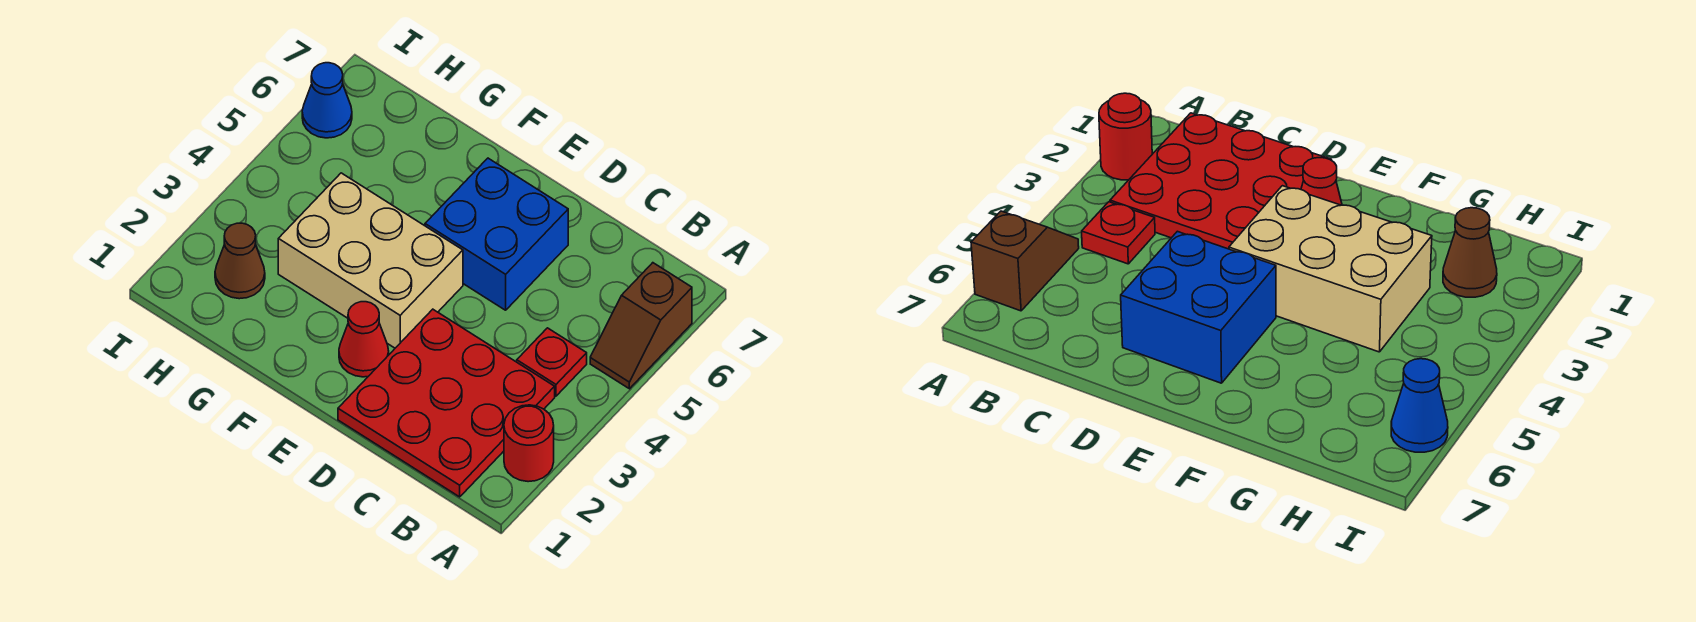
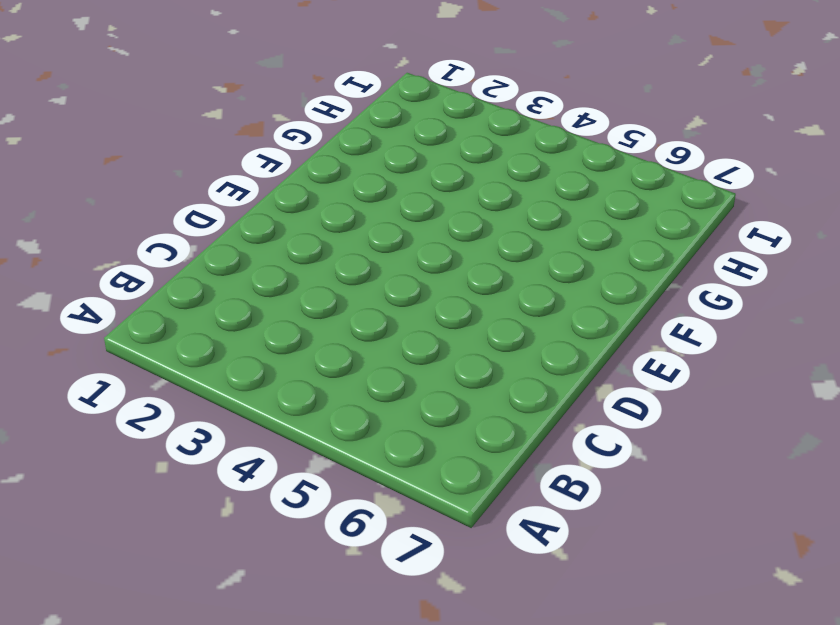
none -> red 1x1 round brick [504,405,554,482]
none -> brown 1x2 slope [590,263,692,389]

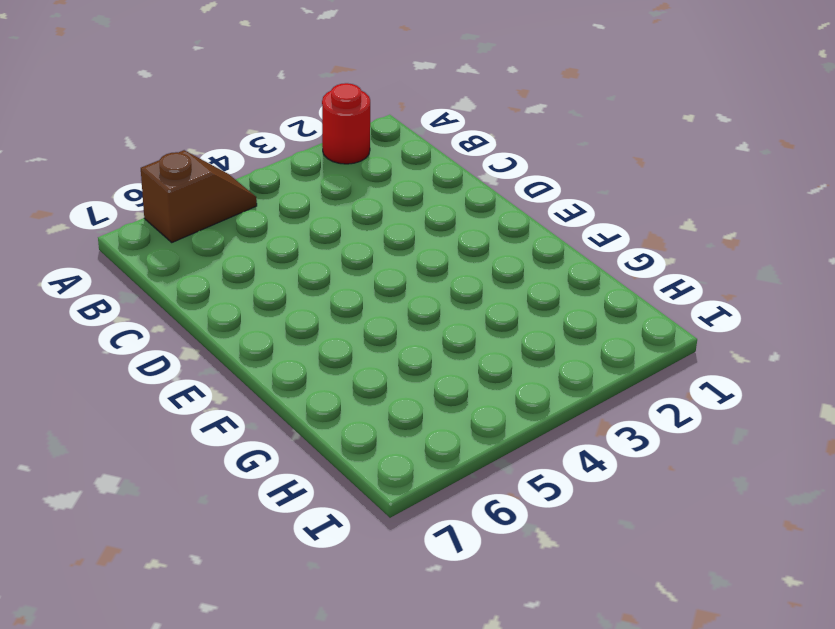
none -> red 3x3 plate [338,309,555,497]
none -> red 1x1 plate [517,328,587,396]

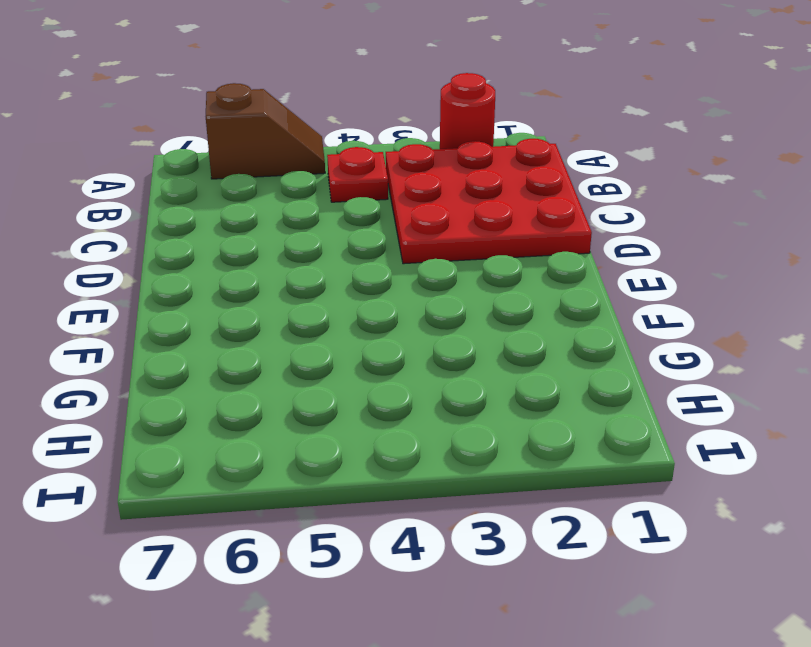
none -> blue 2x2 brick [425,158,568,310]
none -> red 1x1 cone [339,302,389,377]

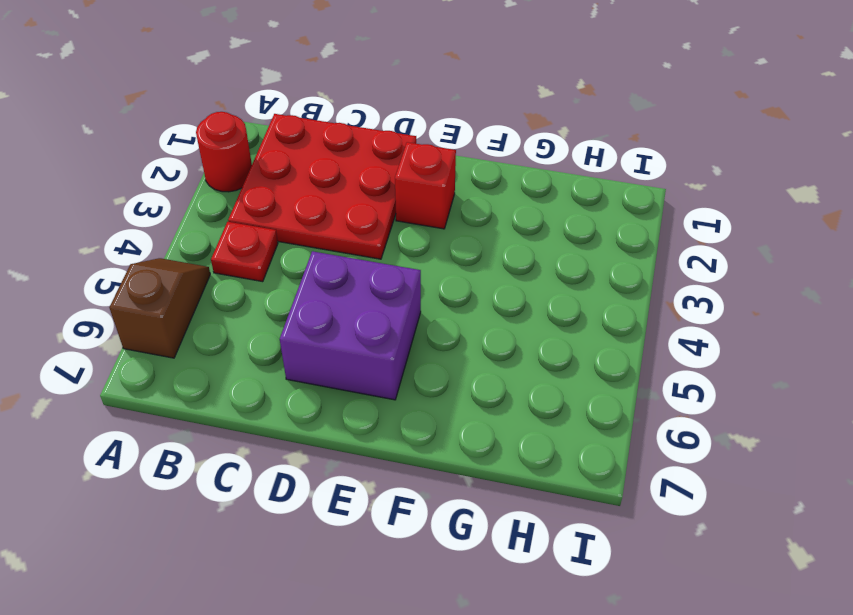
purple 2x2 brick [280,251,421,400] -> blue 2x2 brick [425,158,568,310]
red 1x1 brick [395,142,456,229] -> red 1x1 cone [339,302,389,377]
none -> tan 2x3 brick [278,173,463,348]
none -> brown 1x1 cone [215,223,265,299]

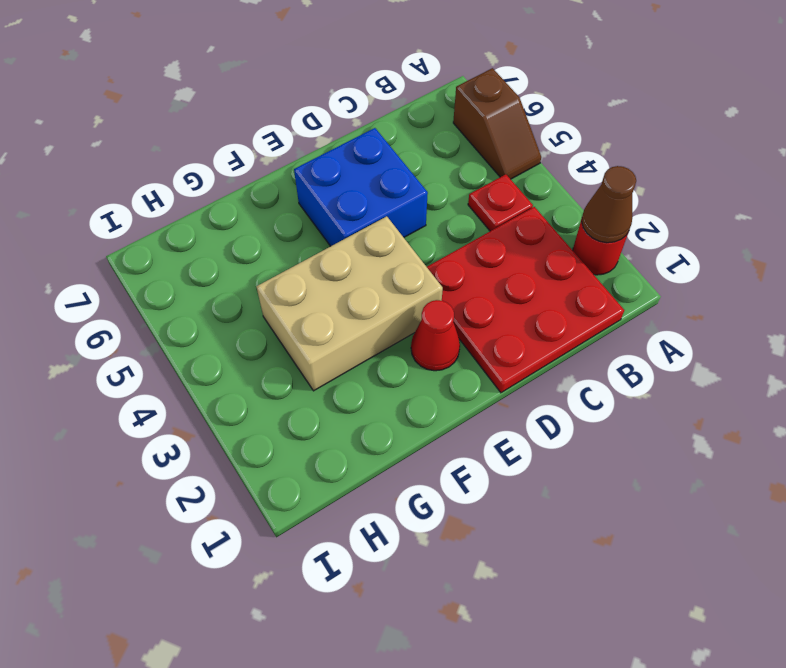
brown 1x1 cone [582,166,636,243] -> brown 1x1 cone moved to [215,223,265,299]
none -> blue 1x1 cone [302,63,352,138]

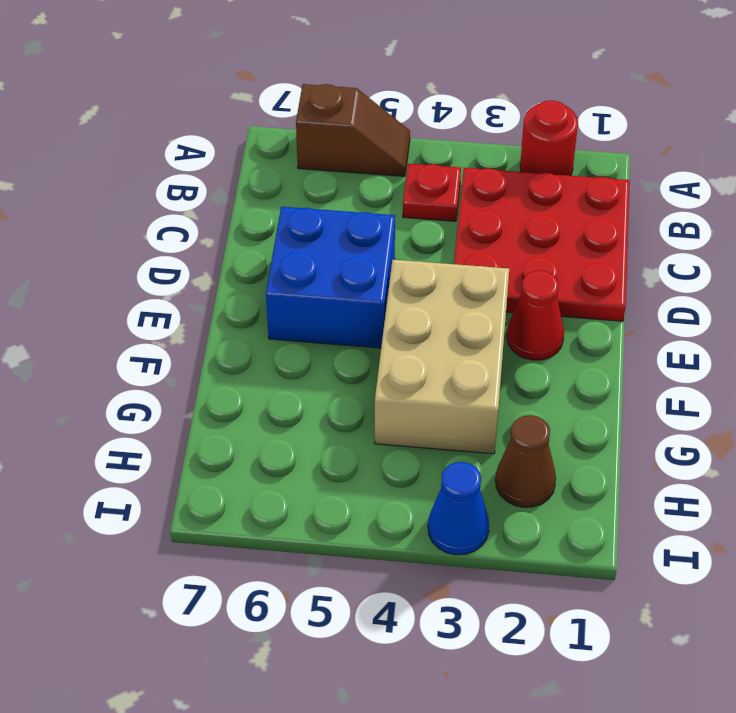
blue 1x1 cone [428,462,489,555] -> blue 1x1 cone moved to [302,63,352,138]

